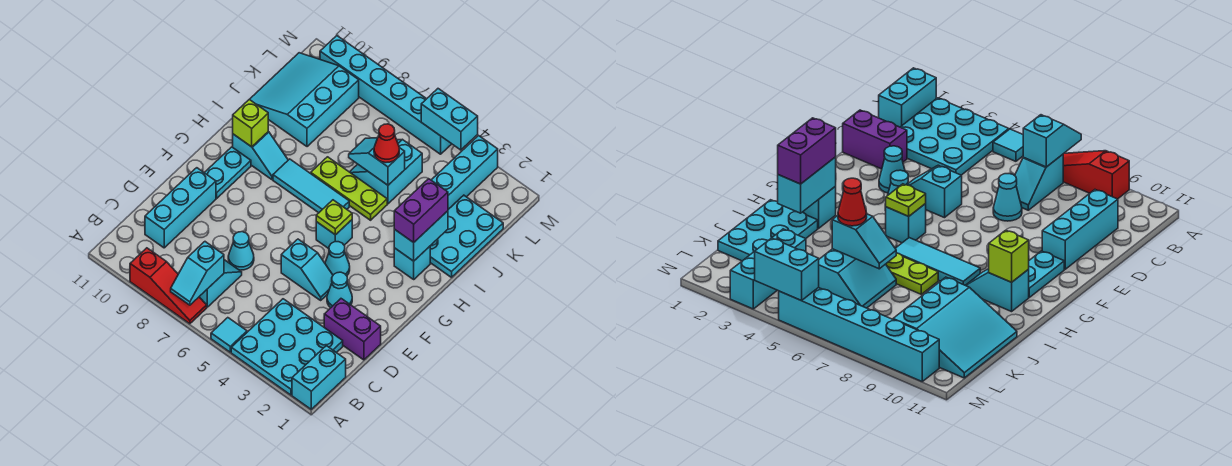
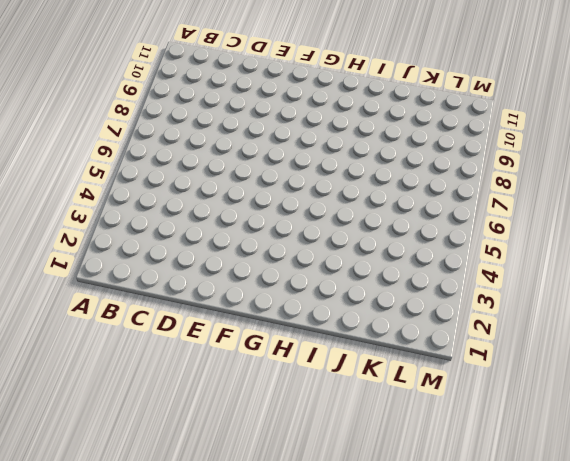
none -> cyan 1x2 brick [292,346,346,409]
none -> cyan 3x3 plate [231,299,343,395]
none -> cyan 1x1 tile [211,318,247,352]
none -> red 1x3 slope [130,248,207,324]

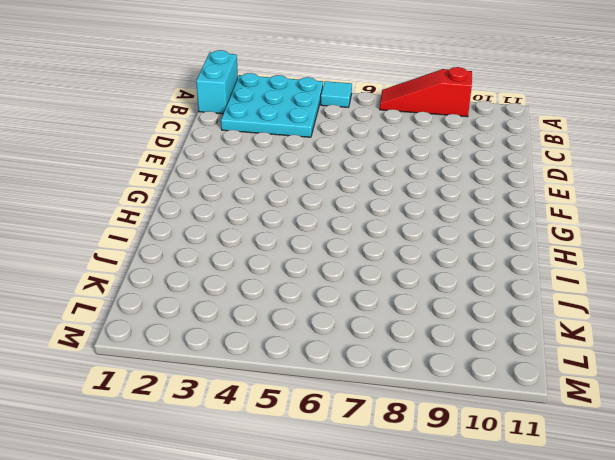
none -> cyan 1x2 slope [199,260,242,307]
none -> cyan 1x3 brick [145,168,216,248]
none -> purple 1x2 brick [324,299,381,360]
none -> cyan 1x1 cone [228,232,254,270]

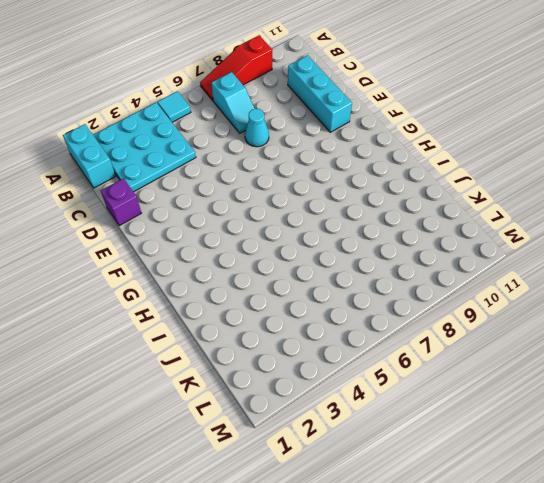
purple 1x1 brick [101,178,141,226] -> purple 1x2 brick [324,299,381,360]
none -> cyan 1x1 cone [327,272,352,308]
none -> cyan 1x2 slope [281,239,333,300]
none -> cyan 1x1 cone [325,242,350,276]
none -> cyan 1x2 plate [204,147,251,198]

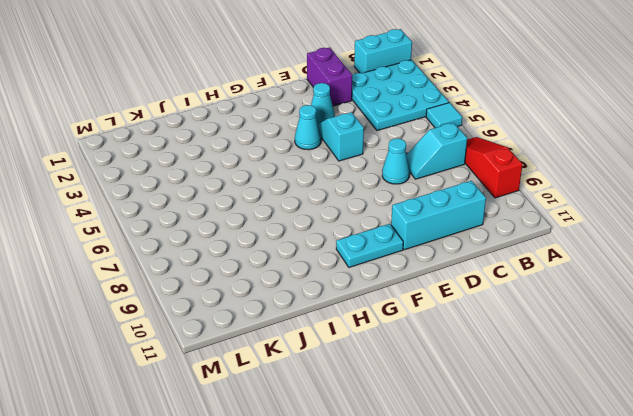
none -> cyan 1x1 brick [316,220,352,249]
none -> cyan 1x1 brick [394,246,430,279]
none -> cyan 1x3 tile [273,159,349,213]
none -> cyan 1x2 slope [233,132,288,180]

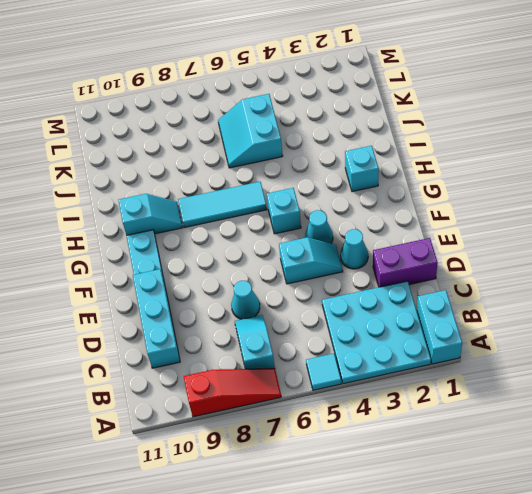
none -> cyan 2x3 plate [430,195,503,277]
none -> lime 1x3 plate [311,157,387,220]
none -> cyan 3x3 slope [250,53,359,147]
none -> cyan 1x3 brick [432,136,498,209]

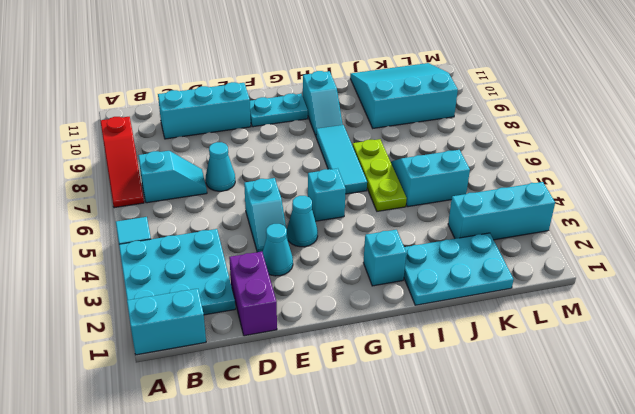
none -> cyan 1x6 brick [320,36,451,154]
none -> cyan 1x2 slope [171,242,224,305]
none -> lime 1x1 plate [316,200,352,235]
none -> cyan 1x2 brick [394,211,448,261]

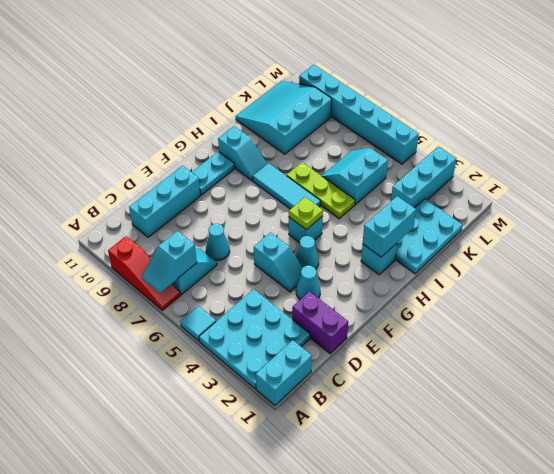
none -> lime 1x1 brick [233,99,268,147]
none -> cyan 1x2 slope [349,138,405,185]
none -> cyan 1x2 brick [421,89,478,150]
none -> purple 1x2 brick [394,179,448,243]

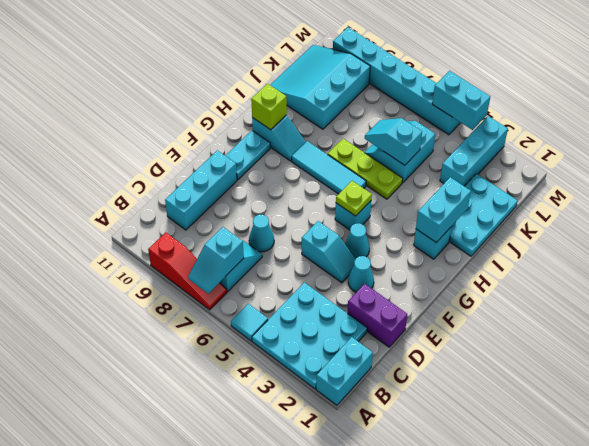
none -> purple 1x2 brick [394,179,448,243]
none -> red 1x1 cone [374,124,399,163]

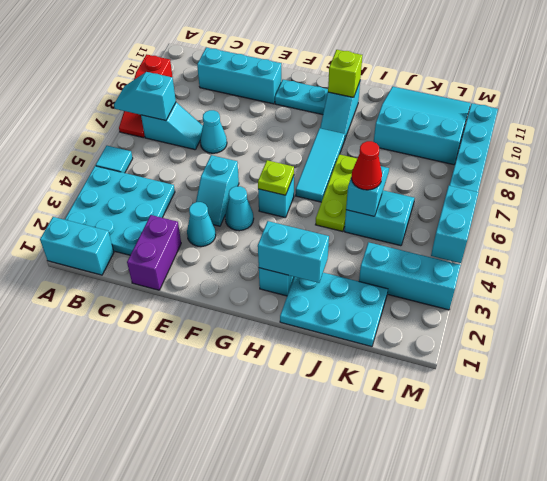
none -> purple 1x2 brick [394,179,448,243]

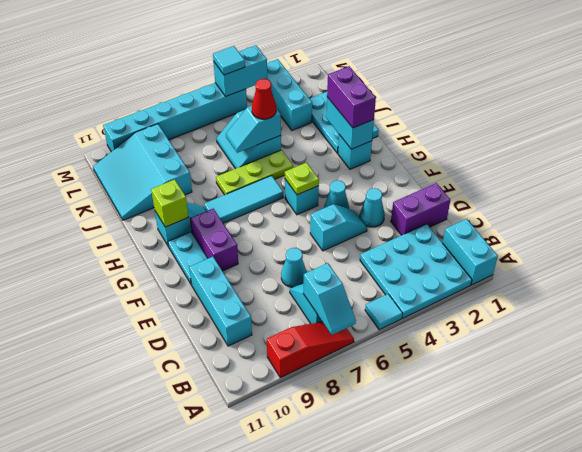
purple 1x2 brick [190,209,238,271] -> none
cyan 1x1 tile [213,46,245,75] -> none

